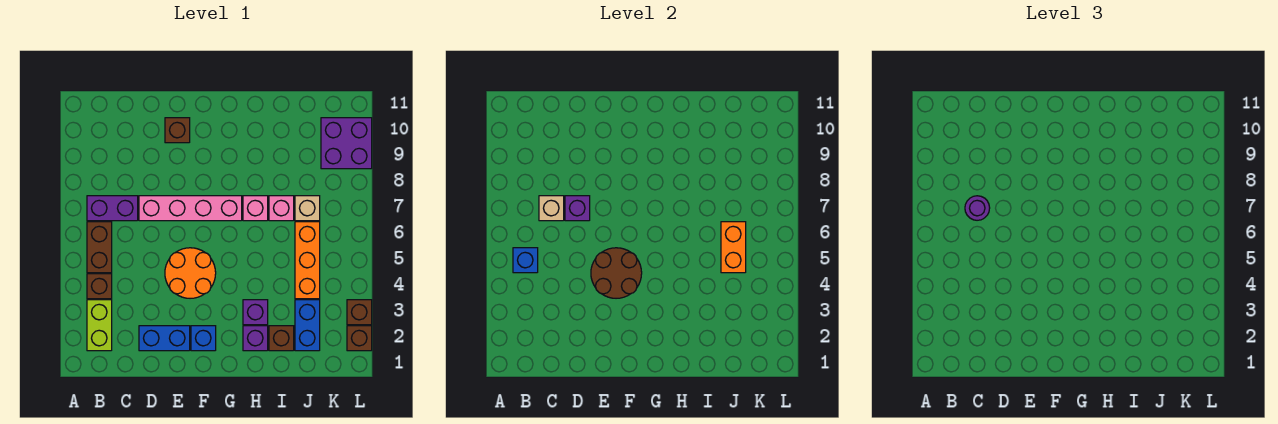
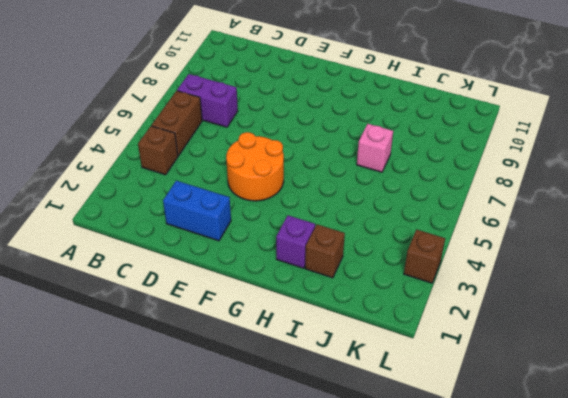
none -> lime 1x2 brick [87,300,112,351]
none -> pink 1x4 brick [139,196,242,221]
none -> brown 1x1 brick [165,118,190,143]

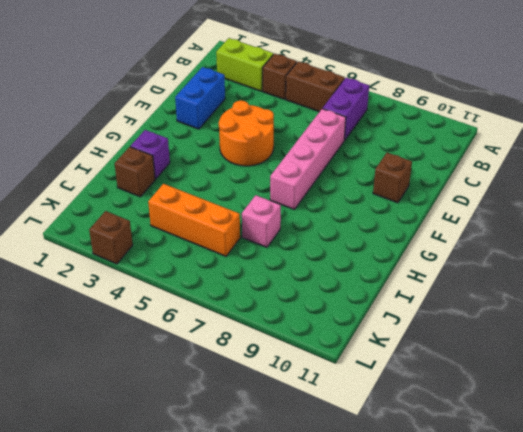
none -> blue 1x1 brick [191,326,216,351]
none -> purple 1x1 brick [243,300,268,325]
none -> pink 1x1 brick [243,196,268,221]

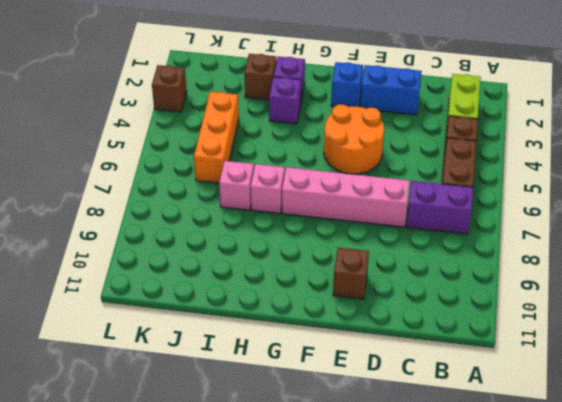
none -> blue 1x2 brick [295,300,320,351]
none -> tan 1x1 brick [295,196,320,221]
none -> purple 2x2 brick [321,118,372,169]

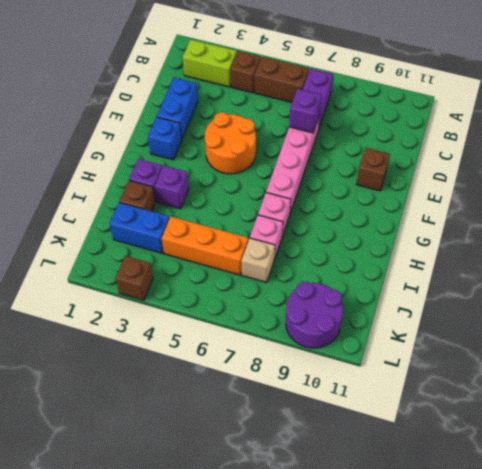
purple 2x2 round brick [286,282,343,348] -> purple 2x2 brick [321,118,372,169]
none -> brown 1x1 brick [347,326,372,351]
none -> blue 1x1 brick [513,248,538,273]
none -> tan 1x1 brick [539,196,564,221]

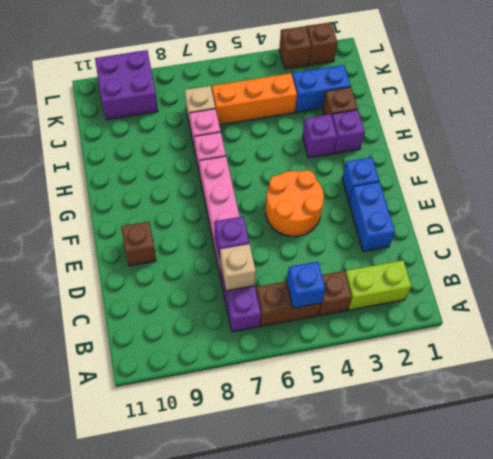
none -> brown 2x2 round brick [591,248,642,298]
none -> orange 1x2 brick [721,222,746,273]
none -> purple 1x1 round brick [965,196,990,220]

